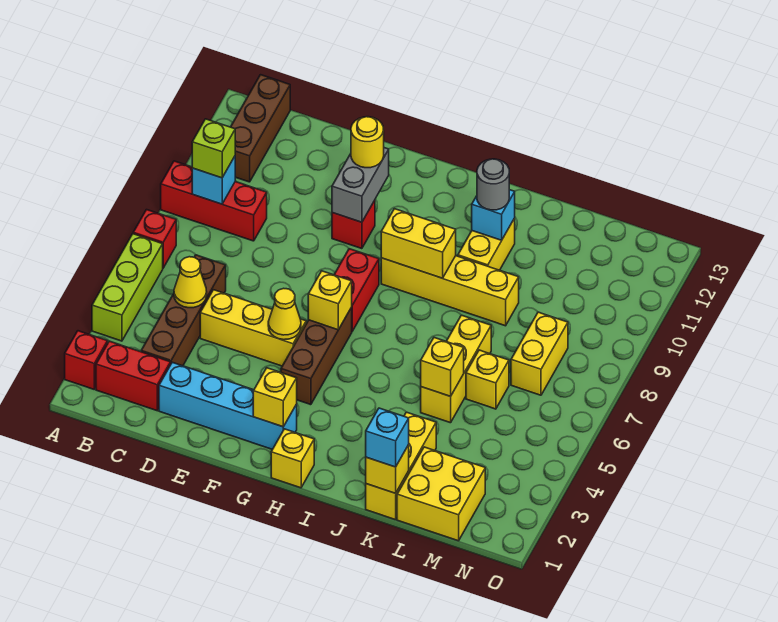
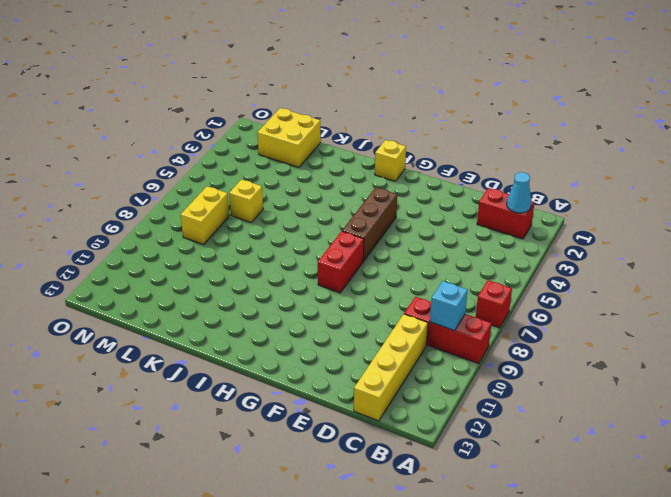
cyan 1x1 cone [507,172,532,213] -> none
yellow 1x4 brick [354,314,428,421] -> yellow 1x4 brick turned to [381,256,519,326]
none -> red 1x1 brick [65,331,108,389]
none -> lime 1x3 brick [92,234,163,341]
none -> brown 1x3 brick [231,75,290,182]
none -> brown 1x4 brick [141,255,226,366]

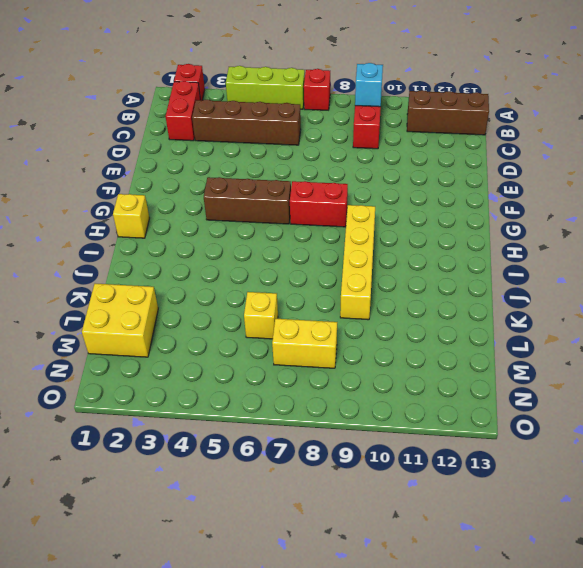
none -> cyan 1x4 brick [159,362,297,449]
none -> yellow 1x3 brick [200,290,306,366]
none -> red 1x1 brick [332,200,375,249]
none -> yellow 1x2 brick [458,218,515,270]

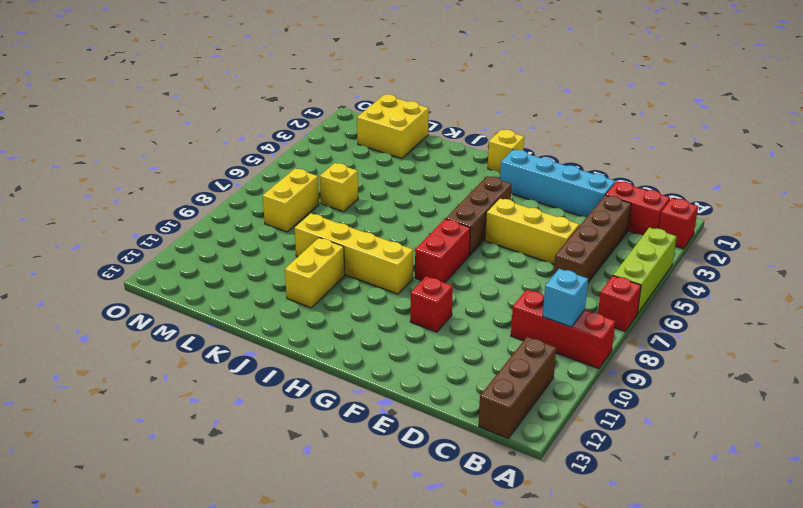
none -> yellow 1x3 brick [366,412,436,520]
none -> yellow 1x3 brick [421,315,491,423]
none -> yellow 1x1 cone [174,257,207,308]
none -> yellow 1x1 cone [268,288,301,340]

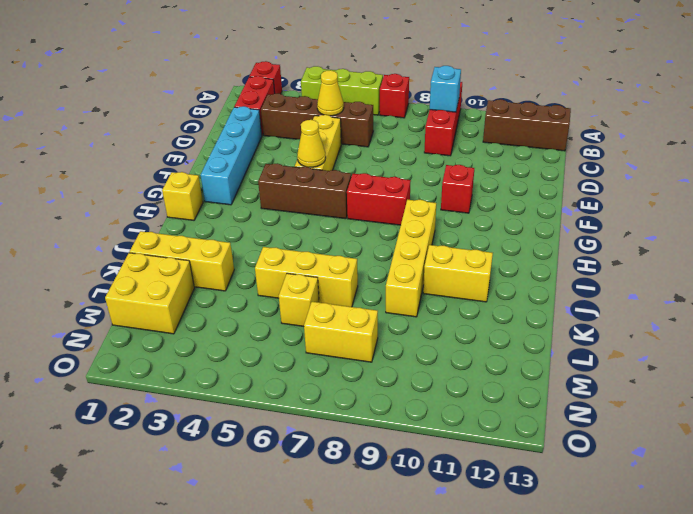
none -> grey 1x2 brick [332,148,389,222]
none -> yellow 1x1 brick [253,368,297,427]
none -> yellow 1x1 brick [308,271,352,330]
none -> yellow 1x2 brick [381,209,456,278]

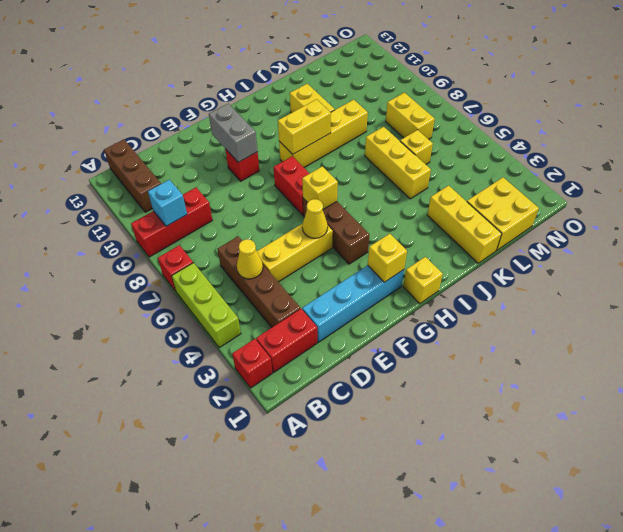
none -> cyan 1x1 brick [472,190,515,240]
none -> yellow 1x1 brick [366,445,409,493]
none -> yellow 1x1 brick [421,338,464,396]
none -> lime 1x1 brick [192,119,235,178]

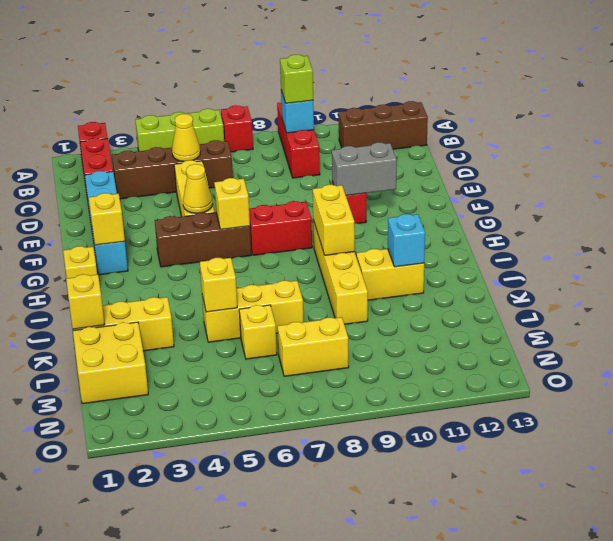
none -> yellow 1x1 round brick [351,117,384,168]
none -> grey 1x1 round brick [477,159,509,210]
none -> cyan 1x1 brick [366,408,409,467]

